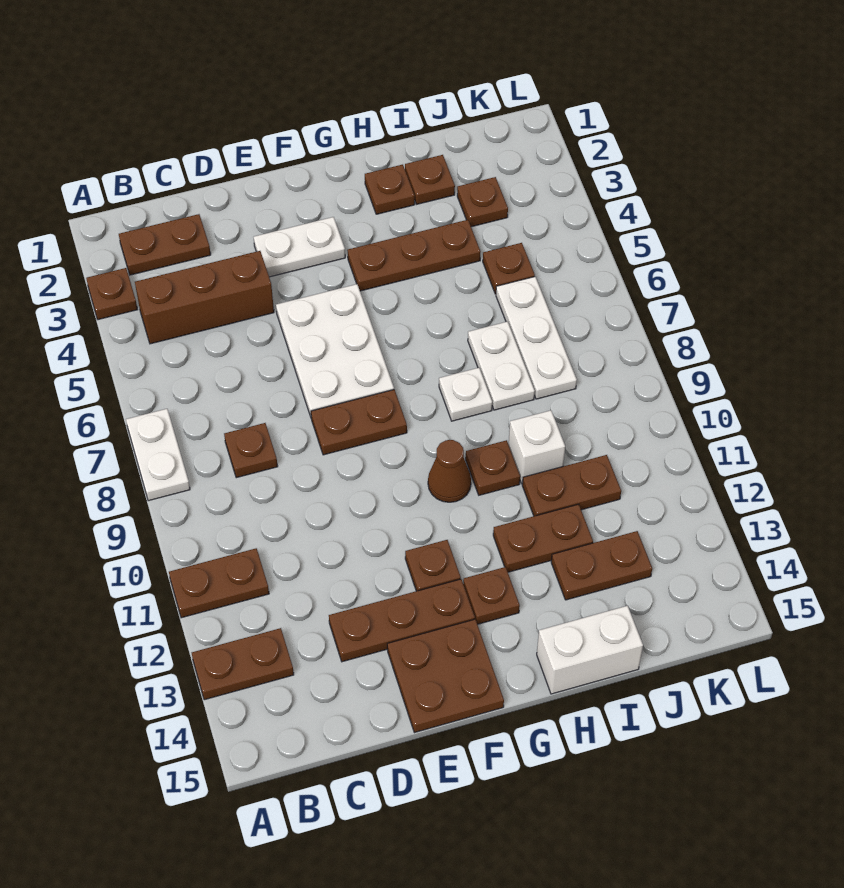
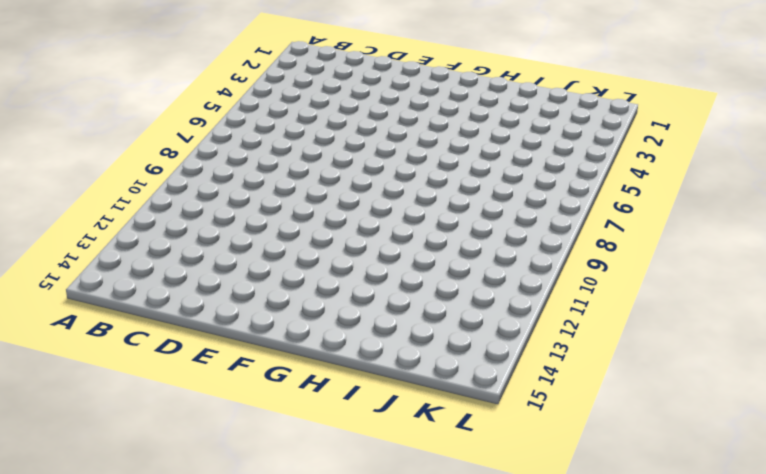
none -> brown 1x1 plate [86,268,138,320]
none -> white 1x2 plate [126,409,190,501]
none -> brown 1x2 plate [169,548,269,618]

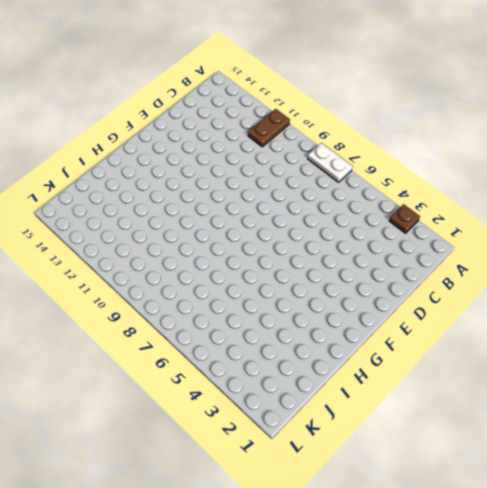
none -> brown 1x2 plate [192,628,294,700]
none -> brown 1x2 plate [119,214,211,275]
none -> brown 1x3 brick [135,251,274,344]

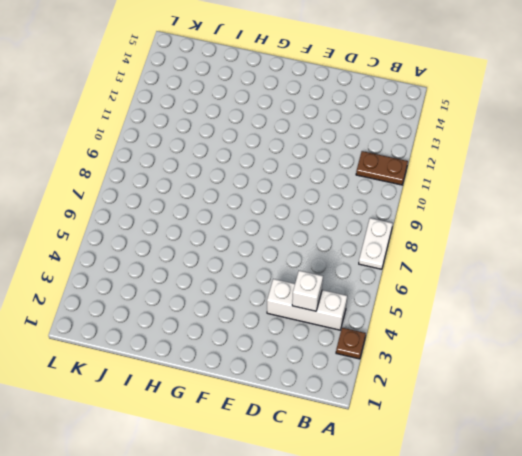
white 1x3 brick [267,279,347,330] -> brown 1x3 brick [135,251,274,344]
white 1x1 brick [292,271,323,311] -> white 1x1 brick moved to [509,410,565,484]
none -> brown 1x2 plate [192,628,294,700]
none -> brown 1x2 plate [119,214,211,275]
none -> brown 1x1 plate [224,423,278,478]

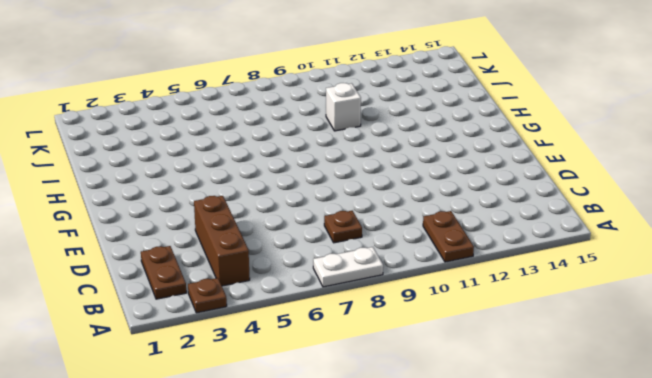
none -> brown 1x2 plate [192,628,294,700]
none -> brown 1x3 plate [329,579,475,662]
none -> white 1x2 plate [254,217,345,277]

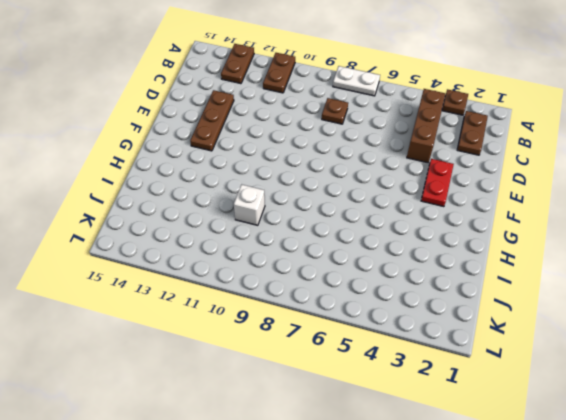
red 1x2 plate [421,159,454,207] -> white 1x2 plate [254,217,345,277]
none -> white 2x3 plate [276,284,394,417]
none -> brown 1x2 plate [311,390,407,455]
none -> brown 2x2 plate [387,619,504,733]

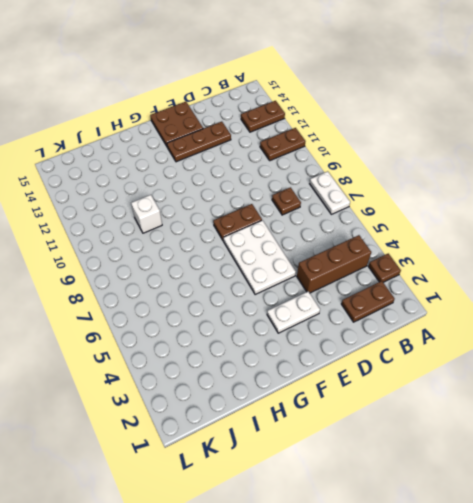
none -> brown 1x1 plate [405,540,461,591]
none -> brown 1x3 plate [347,220,481,291]
none -> brown 1x1 cone [428,440,471,502]

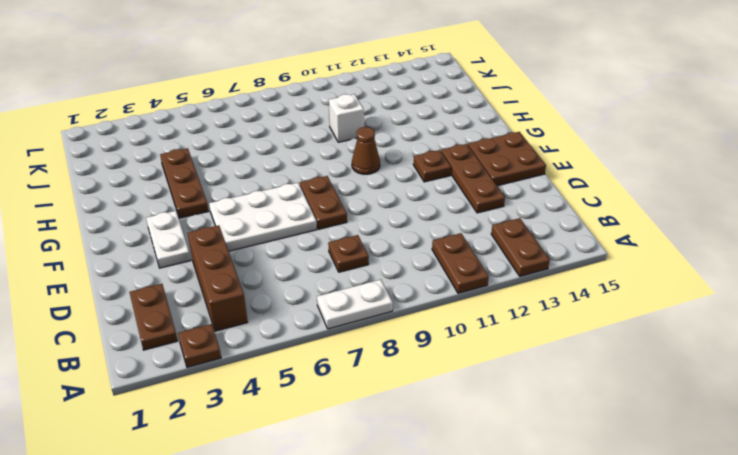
none -> brown 1x1 plate [463,567,520,624]
none -> brown 1x1 plate [365,165,415,214]
none -> white 1x1 plate [439,368,492,421]

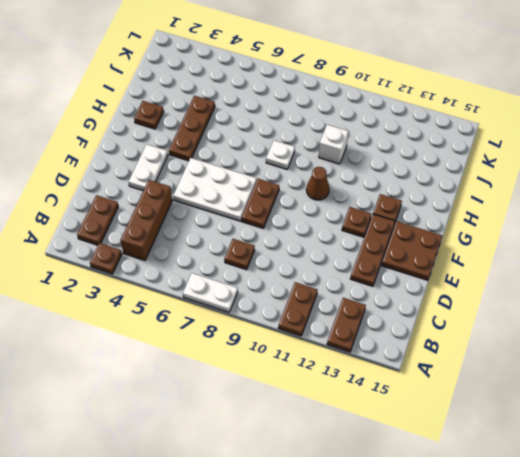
none -> brown 1x1 plate [466,440,520,495]
none -> brown 1x2 plate [493,504,593,572]
none -> white 1x2 brick [537,606,643,694]

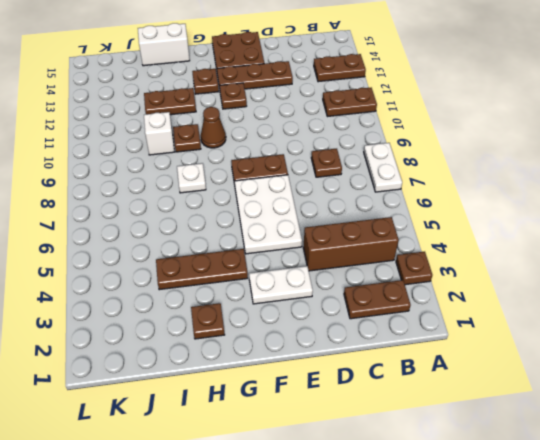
none -> brown 1x1 plate [405,155,455,204]
none -> white 1x2 plate [468,322,535,410]
none -> brown 1x2 plate [522,455,621,516]

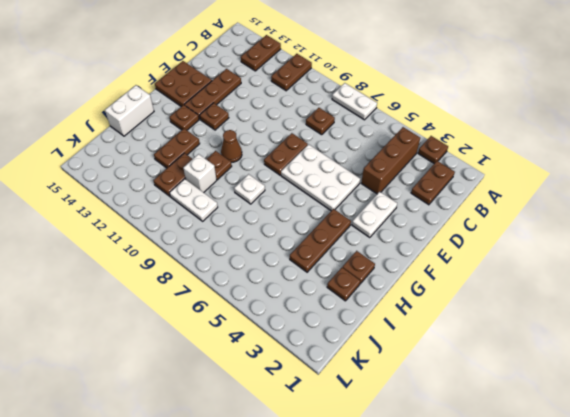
white 1x2 plate [170,179,218,221] -> white 1x2 plate moved to [468,322,535,410]
none -> brown 1x2 plate [551,531,652,600]
none -> brown 1x1 plate [457,177,508,227]
none -> brown 1x1 plate [483,243,535,294]

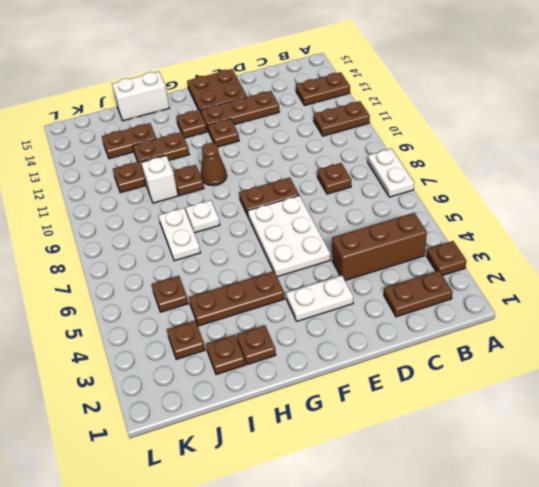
none -> white 1x3 plate [496,277,577,399]

